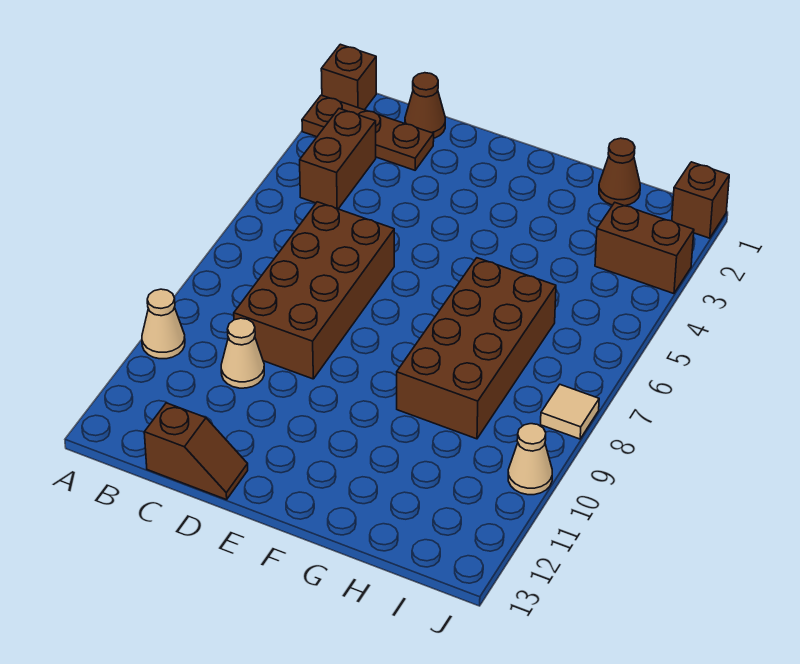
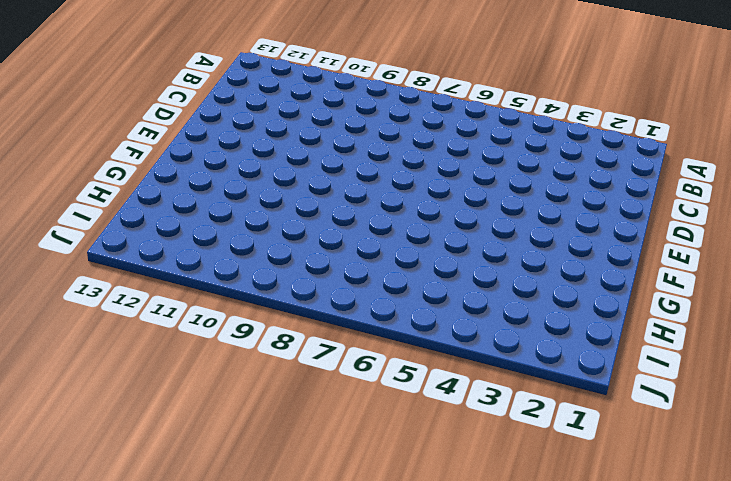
none -> brown 1x1 brick [321,44,376,110]
none -> brown 1x3 plate [302,95,434,170]
none -> tan 1x1 cone [142,289,185,359]

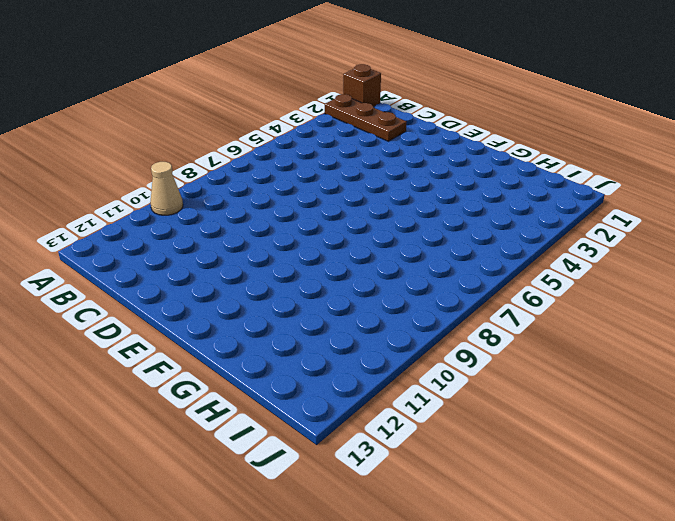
none -> brown 1x2 brick [300,109,376,209]
none -> brown 1x1 cone [405,73,445,138]
none -> brown 2x4 brick [234,202,394,379]

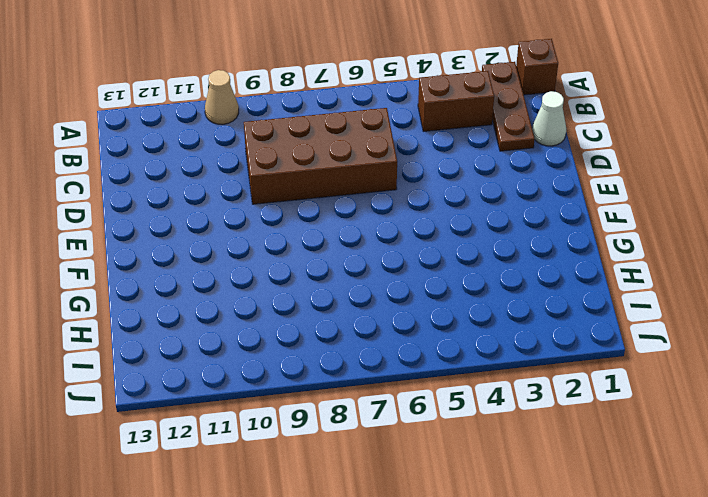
white 1x1 cone [532,91,566,146] -> brown 1x1 cone [405,73,445,138]
none -> tan 1x1 cone [221,318,264,388]
none -> brown 1x2 slope [144,403,248,500]
none -> brown 2x4 brick [397,258,556,439]

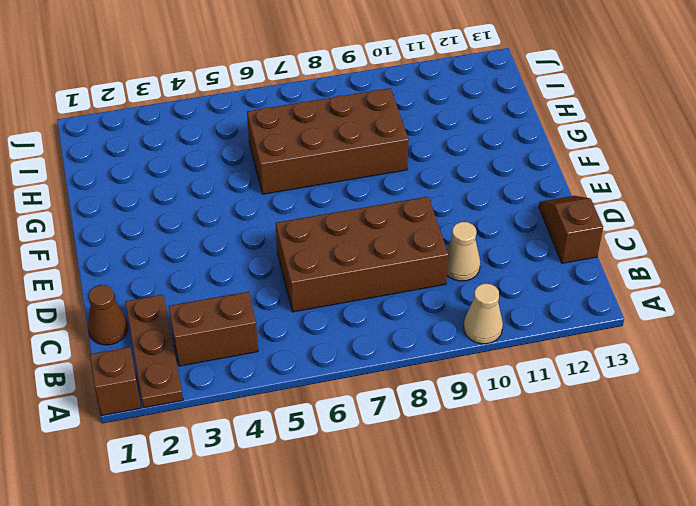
none -> brown 1x1 cone [599,138,640,206]
none -> brown 1x2 brick [595,203,694,294]
none -> brown 1x1 brick [672,162,729,238]

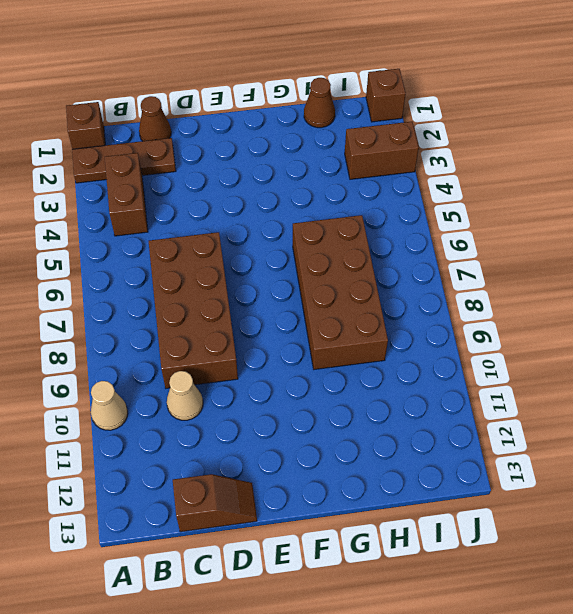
none -> tan 1x1 tile [541,385,599,439]
none -> tan 1x1 cone [508,424,552,495]

